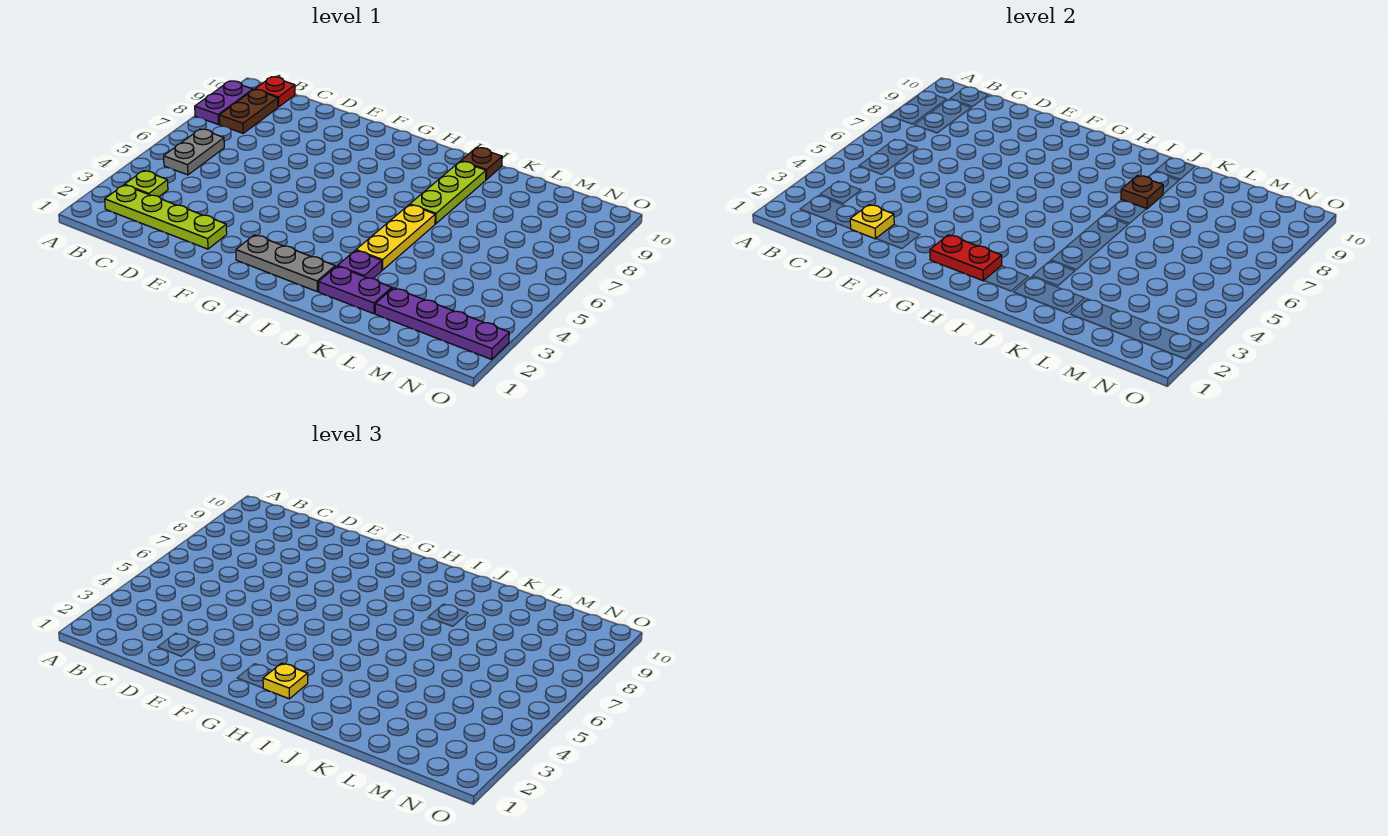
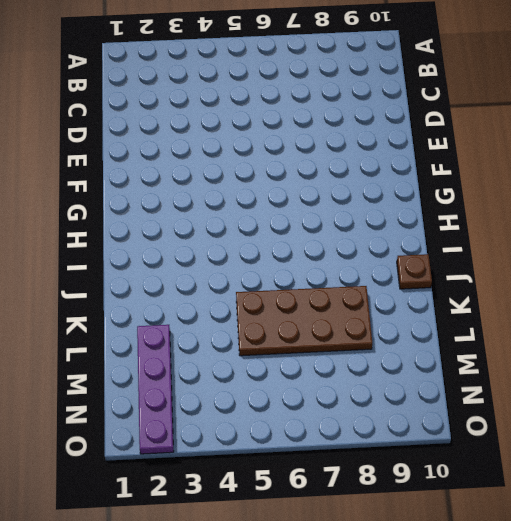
brown 2x4 plate [236,286,372,356] -> none
none -> purple 1x2 plate [195,81,253,124]
none -> lime 1x4 plate [105,185,227,249]
none -> lime 1x1 plate [125,171,168,197]

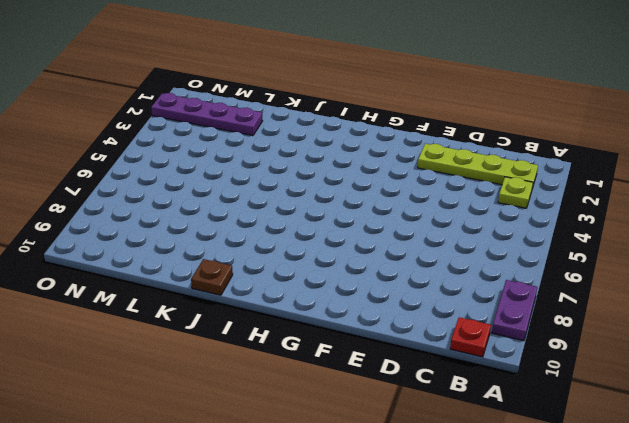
none -> grey 1x2 plate [164,129,224,175]
none -> brown 1x2 plate [219,90,278,133]
none -> grey 1x3 plate [236,235,335,291]

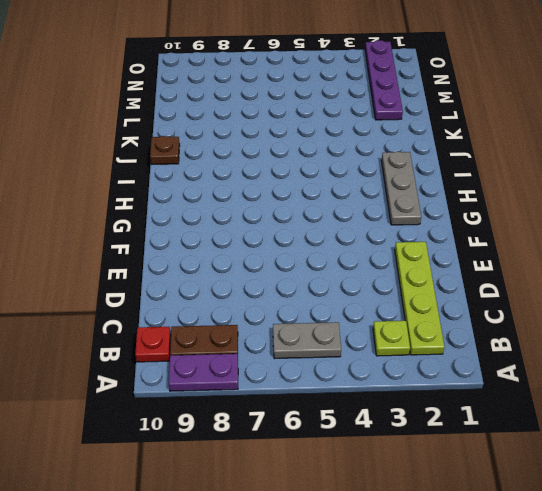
none -> purple 1x2 plate [319,266,392,314]
none -> purple 1x1 plate [337,250,382,279]
none -> yellow 1x3 plate [356,205,435,270]

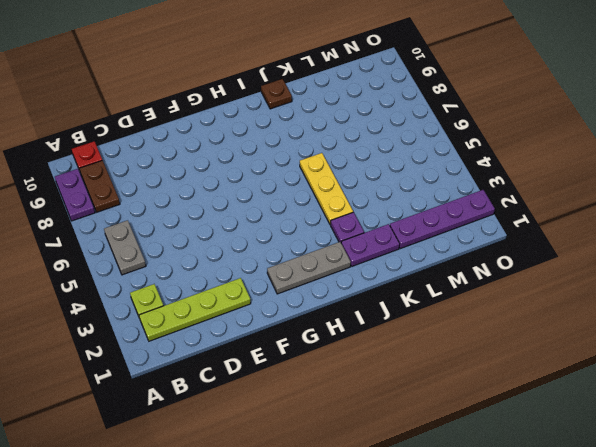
none -> lime 1x3 plate [410,161,486,224]
none -> yellow 1x1 plate [850,205,894,239]
none -> red 1x2 plate [930,235,1002,281]

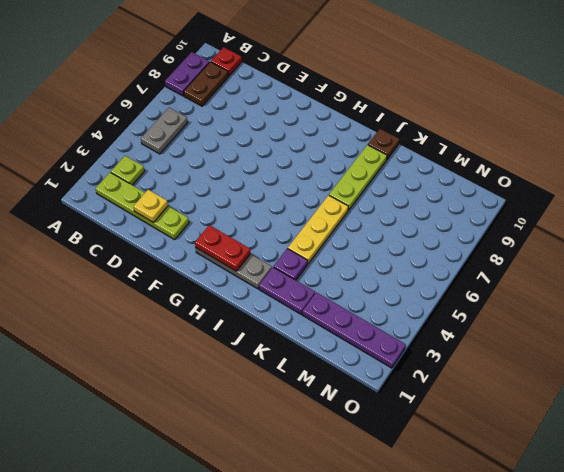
none -> brown 1x1 plate [1121,176,1163,209]
none -> yellow 1x1 plate [263,663,308,699]

